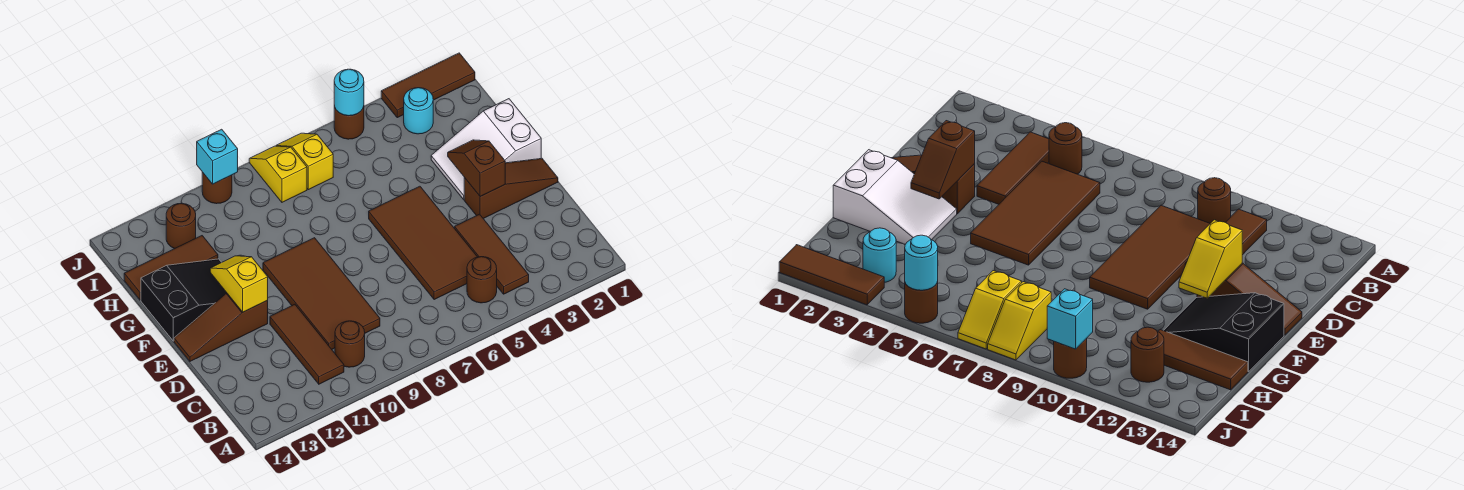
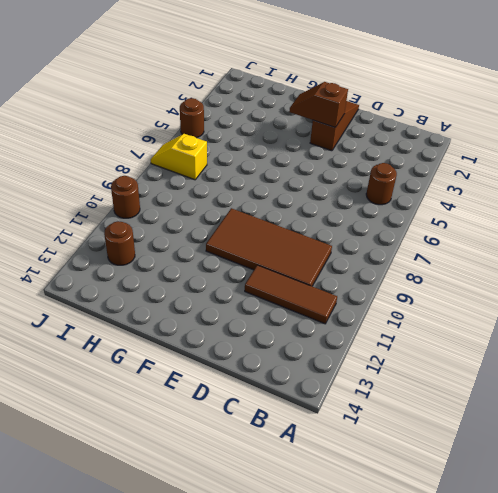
none -> brown 1x3 tile [455,214,529,294]
none -> brown 1x1 round brick [335,321,365,367]
none -> brown 2x4 tile [369,186,477,300]

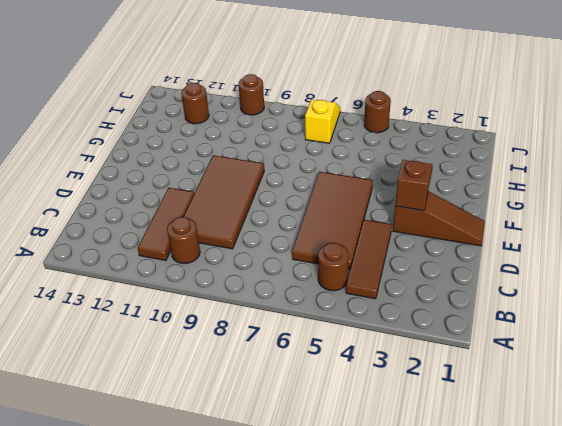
none -> brown 1x3 slope [174,293,268,361]
none -> white 2x3 slope [431,99,541,199]
none -> black 2x3 slope [141,259,227,341]

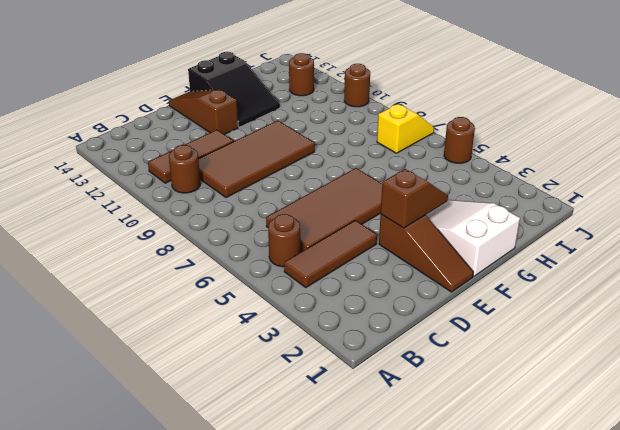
none -> brown 1x3 tile [124,236,218,300]
none -> cyan 1x1 round brick [404,88,433,134]
none -> yellow 1x2 slope [249,146,307,202]

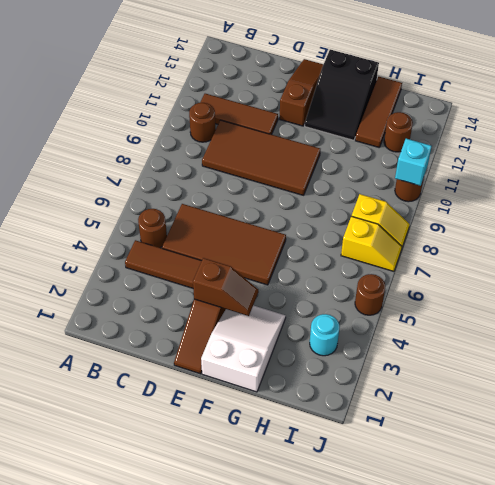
none -> brown 1x3 tile [381,53,475,118]
none -> yellow 1x2 slope [210,256,268,312]
none -> cyan 1x1 round brick [334,69,364,116]

